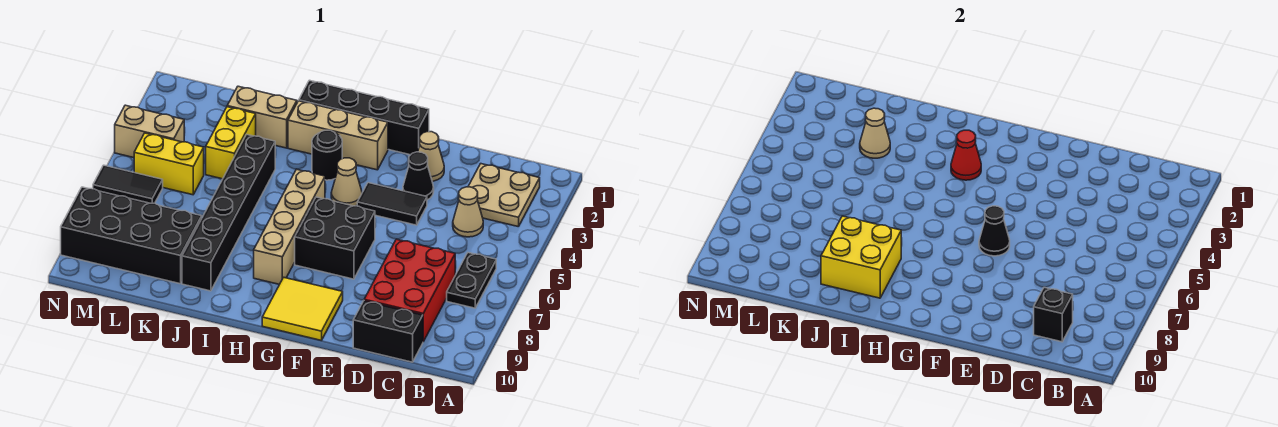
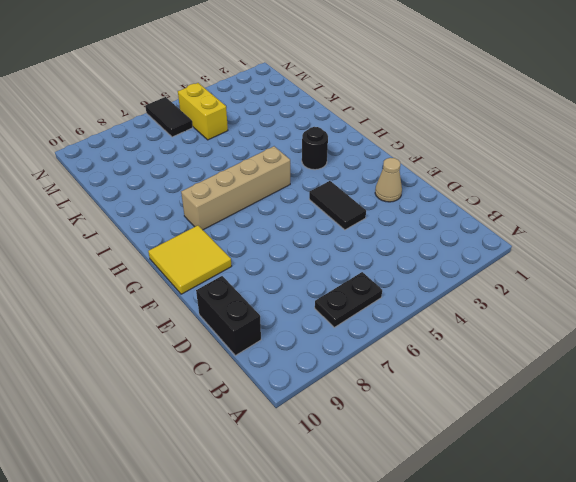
none -> tan 2x2 plate [468,164,540,227]
none -> tan 1x1 cone [453,187,483,237]
none -> red 2x3 brick [364,239,455,342]

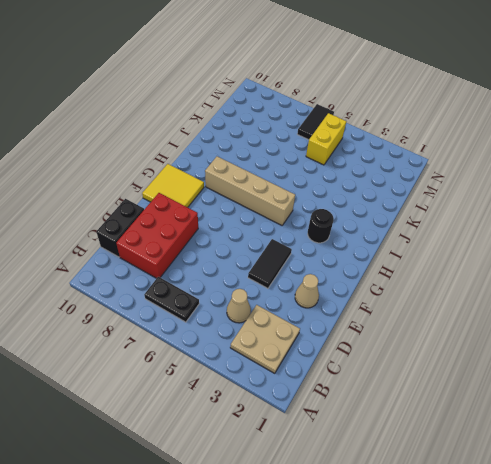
red 2x3 brick [116,193,198,278] -> red 2x3 brick turned to [364,239,455,342]
none -> black 1x1 cone [403,152,434,200]
none -> black 1x4 brick [299,80,429,155]
none -> black 2x2 brick [295,197,375,279]

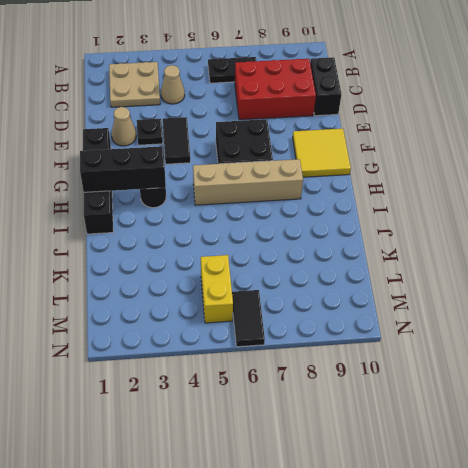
black 1x1 plate [137,119,163,145] -> black 1x1 cone [403,152,434,200]
black 1x3 brick [80,146,166,192] -> red 1x1 cone [951,130,981,180]
none -> tan 1x3 brick [288,101,388,170]
none -> tan 1x1 cone [331,158,362,206]
none -> tan 1x2 brick [227,86,297,148]

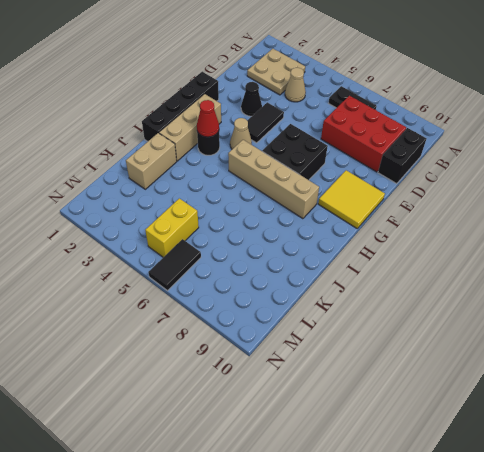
none -> tan 1x1 cone [418,132,444,181]
none -> black 1x6 brick [182,134,275,291]
none -> yellow 1x2 brick [206,107,256,179]

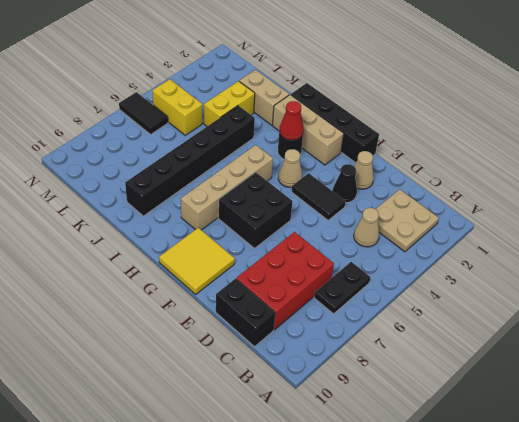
none -> black 2x4 brick [61,187,202,284]
none -> tan 1x2 brick [115,105,184,158]
none -> black 1x1 brick [1034,287,1073,342]

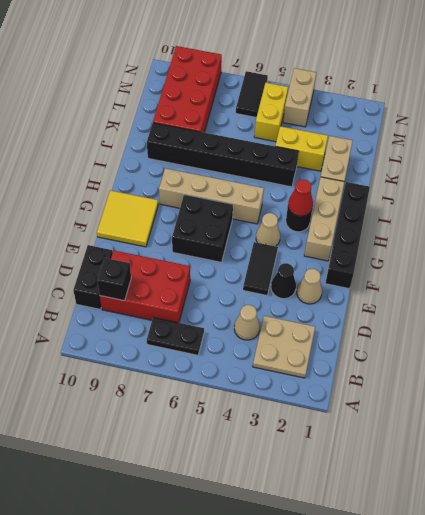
red 2x4 brick [153,46,222,132] -> black 2x4 brick [61,187,202,284]
none -> black 1x1 cone [979,206,1010,256]
none -> yellow 2x2 brick [821,216,901,298]
none -> tan 1x1 cone [860,108,890,158]

